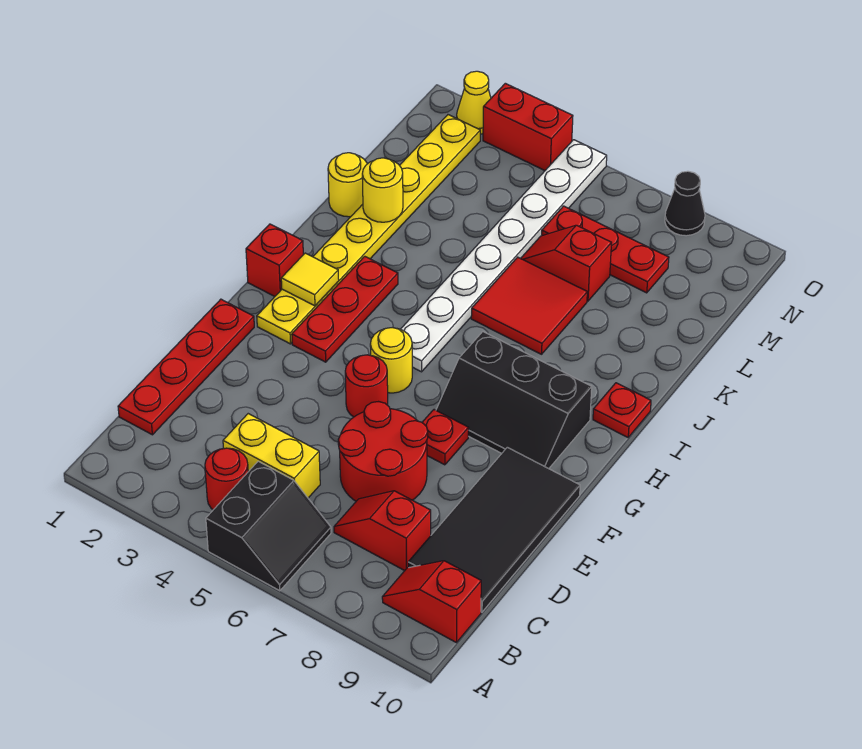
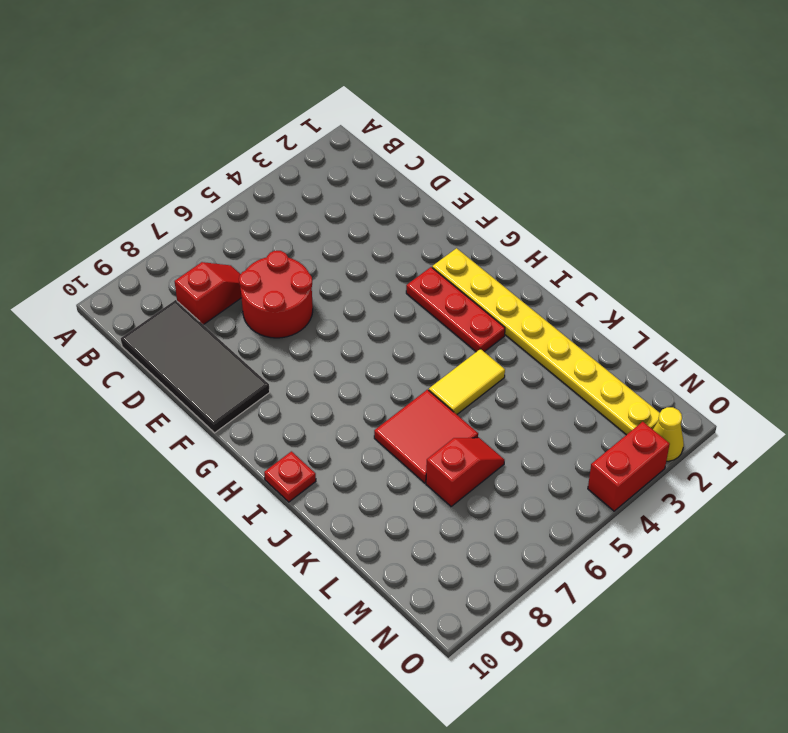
yellow 1x2 tile [429,349,505,414] -> white 1x8 plate [401,140,607,372]
none -> black 2x2 slope [206,461,331,591]
none -> red 1x1 round brick [205,448,248,510]
none -> red 1x2 slope [382,561,481,643]

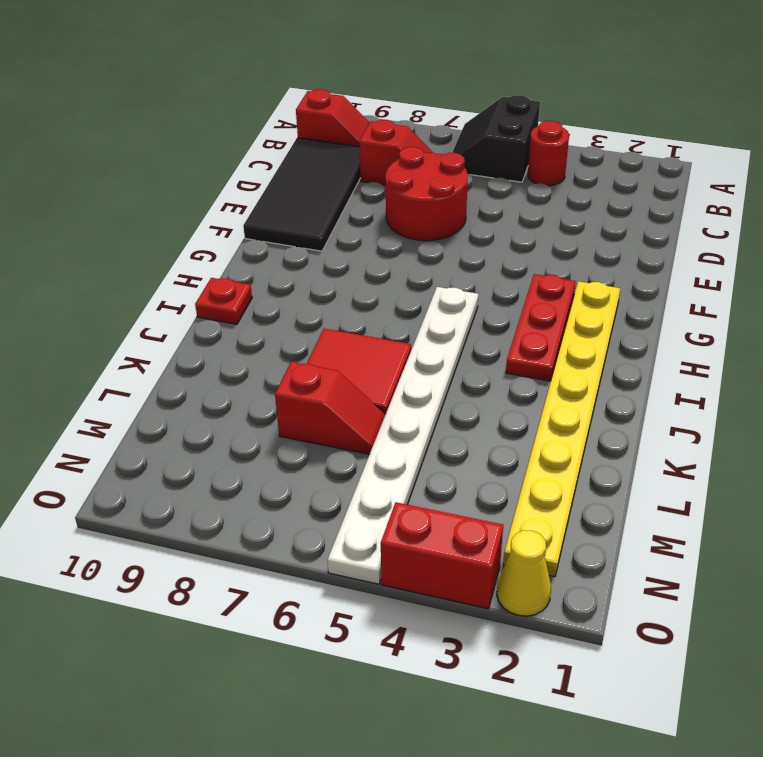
none -> red 1x4 plate [118,299,254,435]
none -> yellow 1x2 brick [223,414,320,498]
none -> red 1x1 round brick [345,355,388,417]

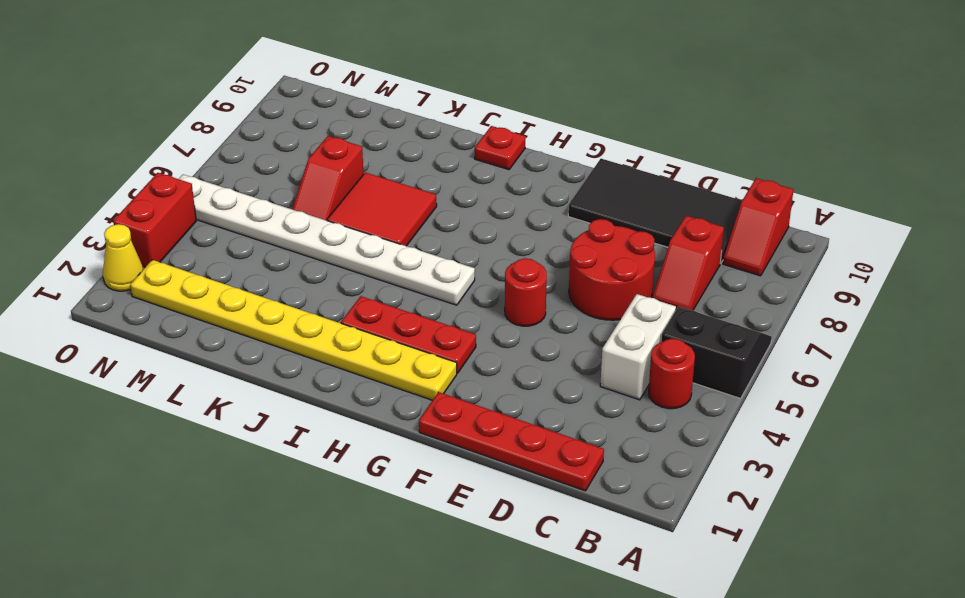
white 1x2 brick [600,294,676,400] -> yellow 1x2 brick [223,414,320,498]
none -> red 1x1 plate [422,410,469,465]
none -> yellow 1x1 round brick [370,328,412,393]
none -> black 2x3 slope [436,332,592,469]

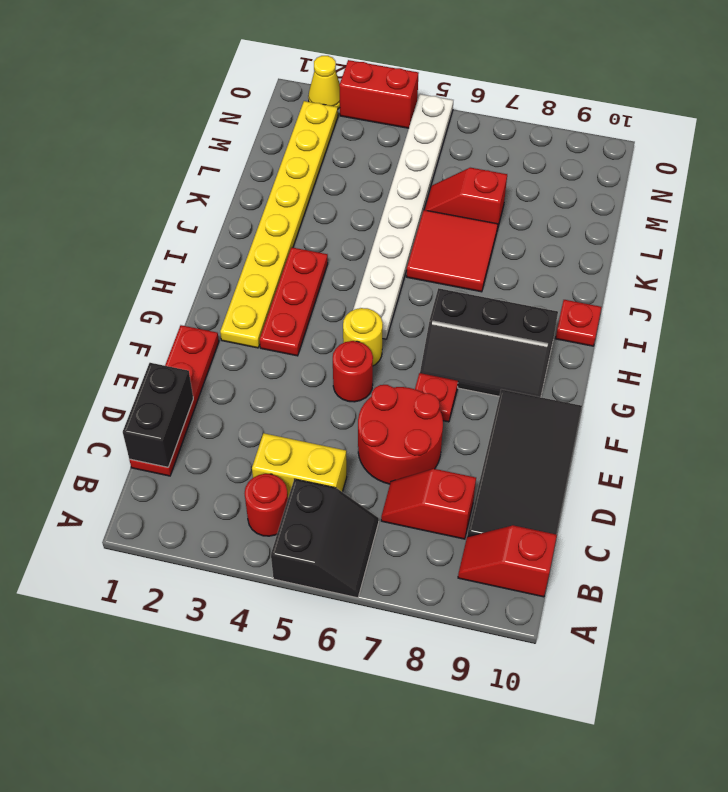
black 1x2 brick [123,363,193,467] -> none
none -> red 1x1 brick [246,224,303,296]
none -> yellow 1x1 round brick [328,153,367,217]
none -> red 1x3 plate [542,206,669,293]

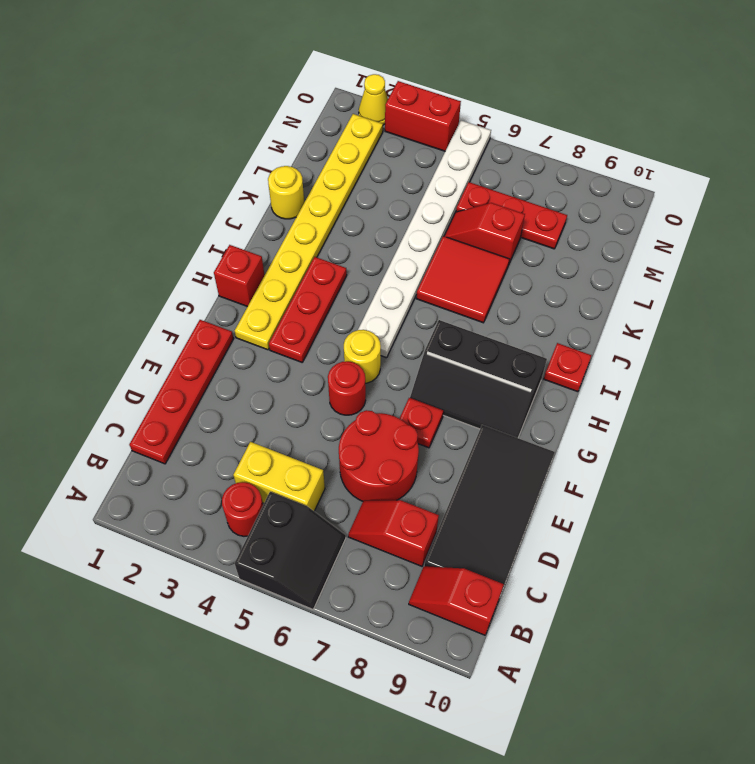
none -> black 1x1 cone [665,171,705,236]
none -> yellow 1x1 tile [281,253,339,306]
none -> yellow 1x1 round brick [362,158,403,222]

